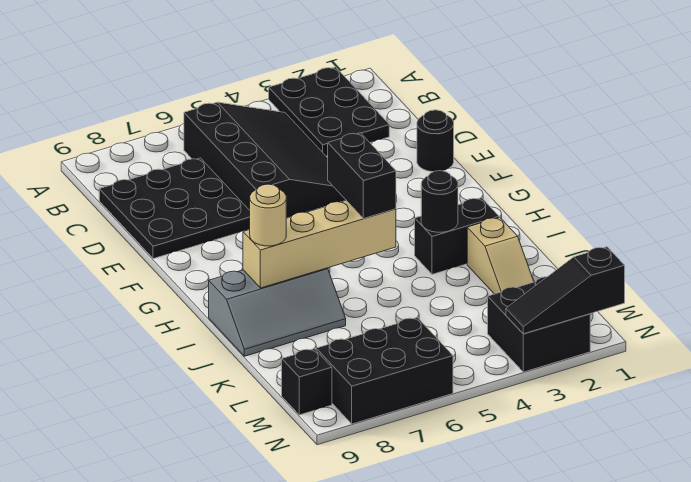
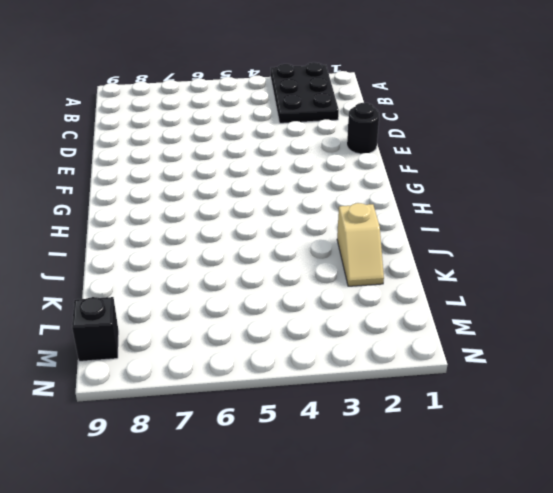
none -> black 3x4 slope [184,102,346,218]
none -> black 3x3 plate [99,158,250,259]
none -> black 1x2 brick [415,198,499,274]

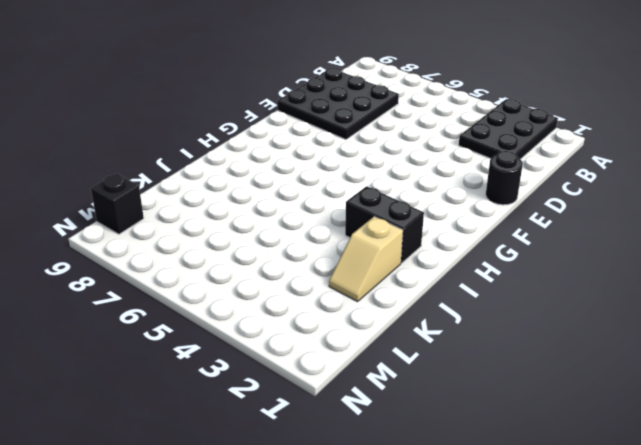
none -> black 3x4 slope [184,102,346,218]
none -> grey 2x3 slope [209,268,346,356]
none -> black 2x2 brick [488,277,590,372]

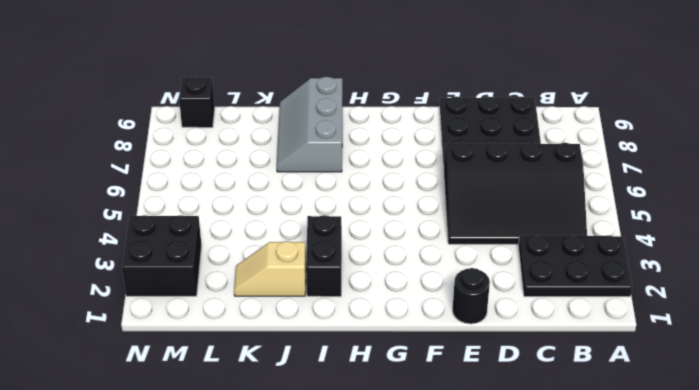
none -> black 2x3 brick [316,318,453,424]
none -> black 1x1 round brick [421,171,458,232]
none -> tan 1x4 brick [243,201,396,288]

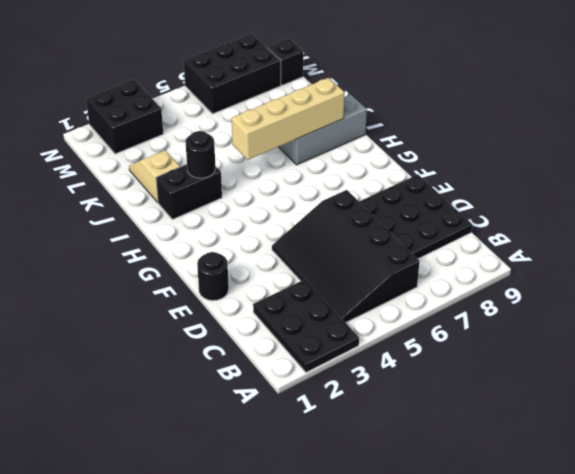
none -> black 1x3 slope [506,247,625,334]
none -> black 1x2 brick [328,133,396,219]
none -> tan 1x1 round brick [250,184,286,246]

